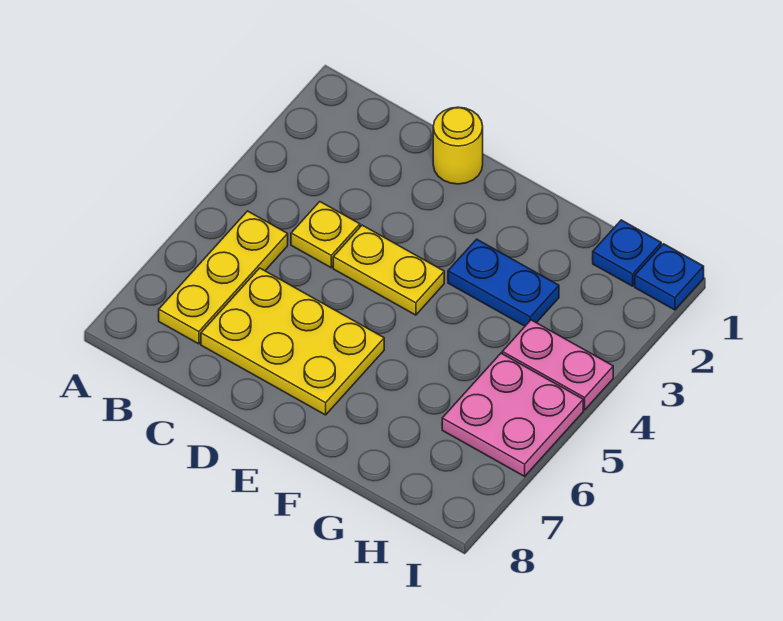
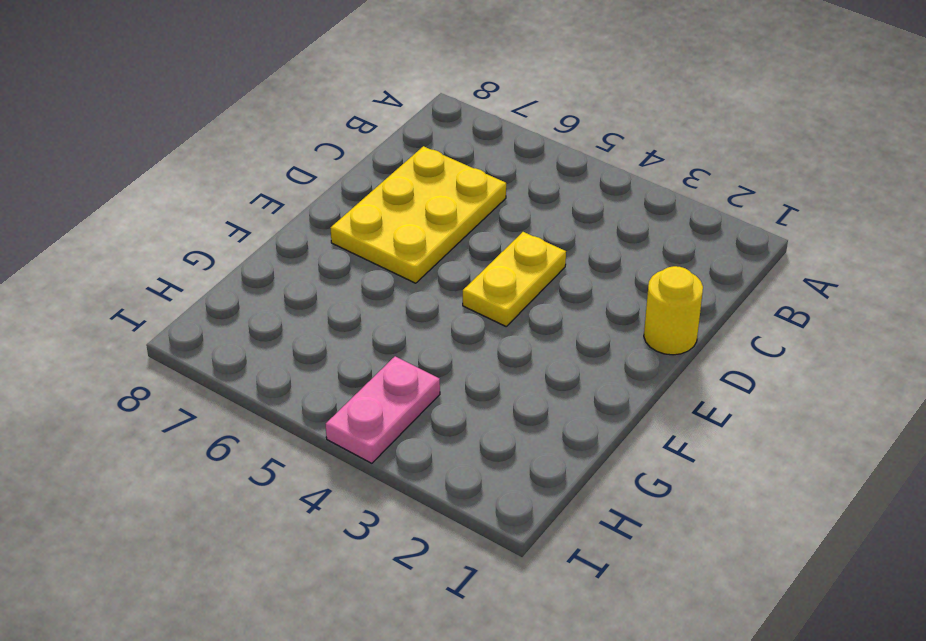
none -> yellow 1x3 plate [159,211,288,344]
none -> yellow 1x1 plate [291,202,360,268]

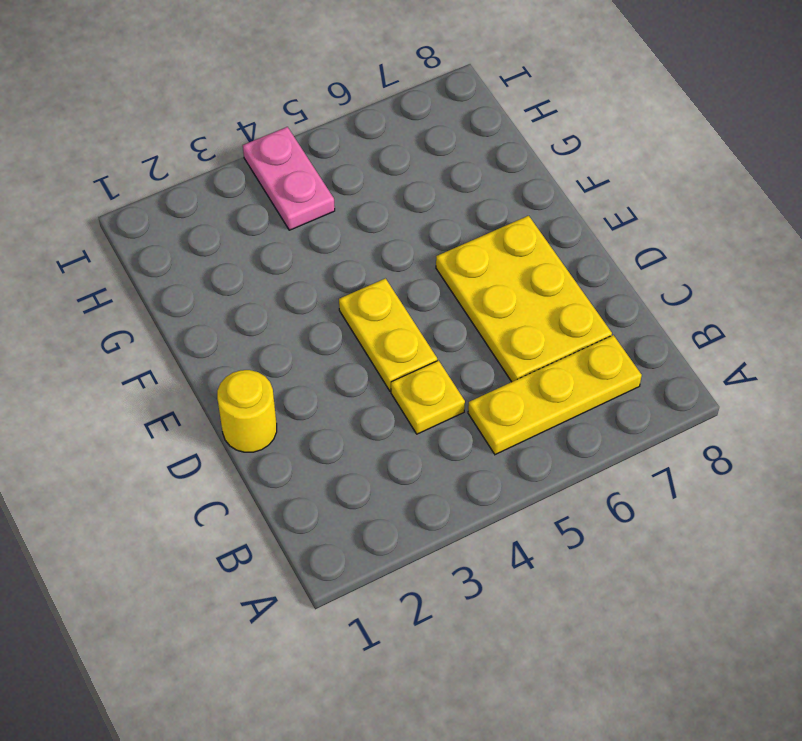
none -> blue 1x2 plate [448,239,559,326]
none -> blue 1x1 plate [593,220,661,286]

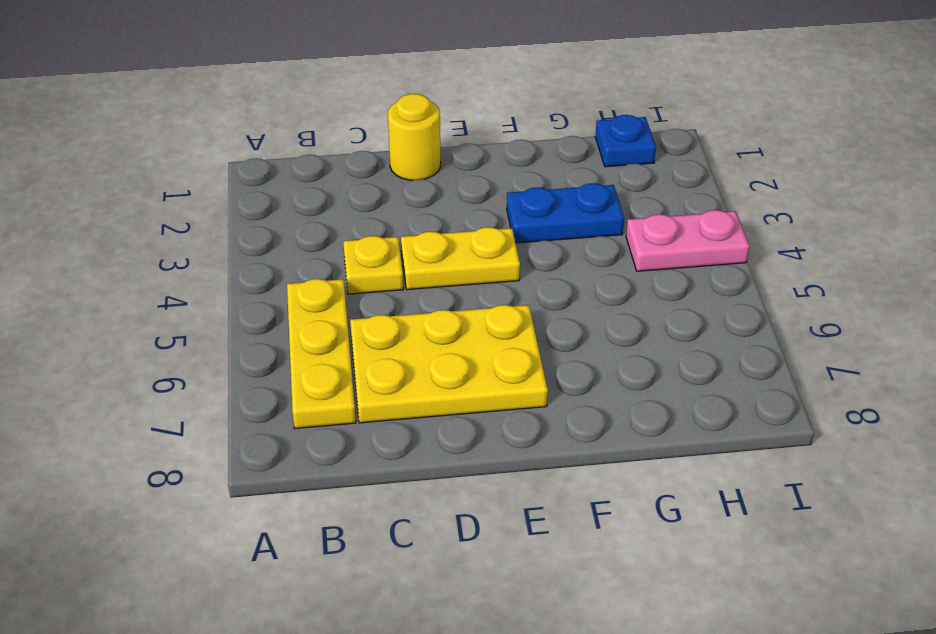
none -> pink 2x2 plate [442,353,583,476]
none -> blue 1x1 plate [635,244,704,310]

